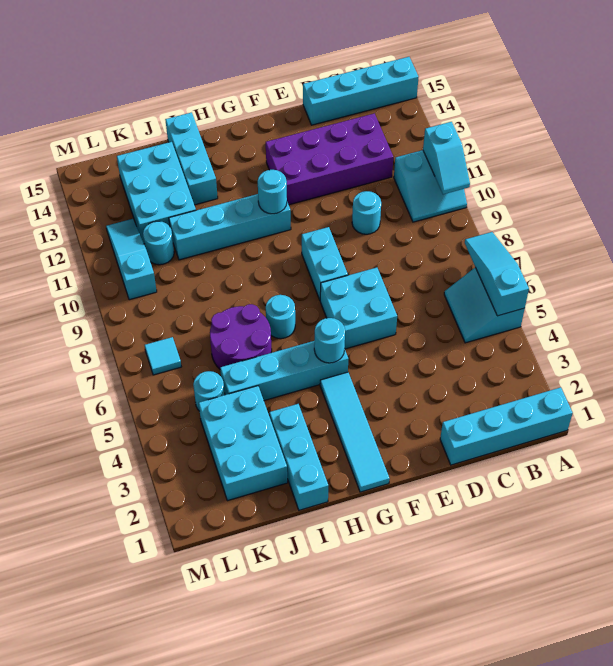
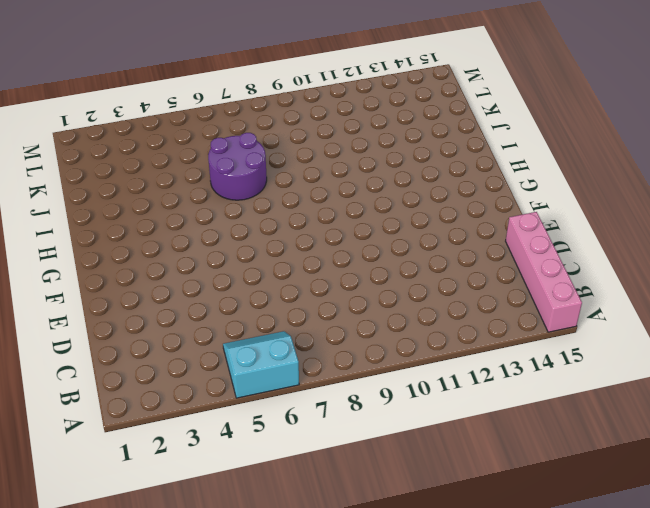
pink 1x4 brick [506,212,582,332] -> cyan 1x4 brick [303,57,419,125]
none -> cyan 1x4 brick [440,387,573,465]
none -> cyan 2x2 slope [394,150,467,222]
none -> purple 2x4 brick [266,113,393,205]

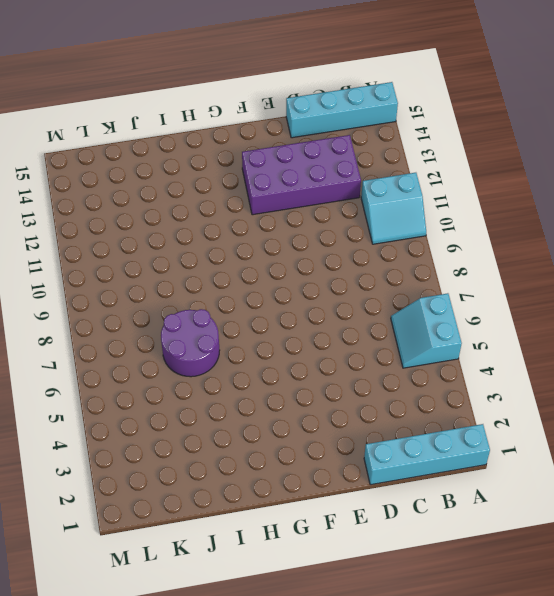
none -> cyan 1x1 round brick [352,191,381,234]
none -> cyan 2x2 brick [320,268,397,349]
none -> cyan 1x2 brick [302,227,348,300]

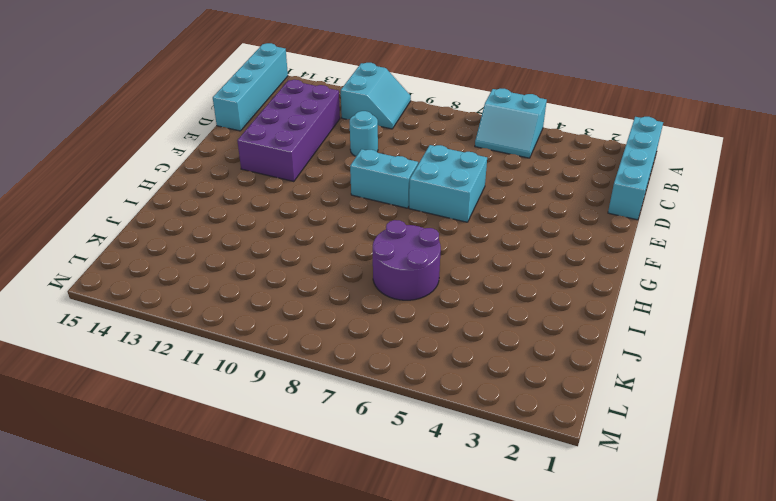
none -> cyan 1x4 tile [320,372,390,492]
none -> cyan 1x4 brick [220,341,348,400]
none -> cyan 1x4 brick [169,194,291,260]

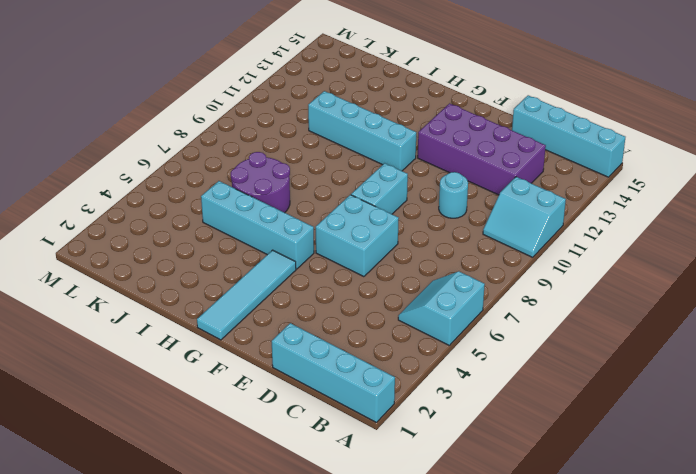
none -> cyan 1x1 round brick [266,295,295,339]
none -> cyan 1x3 brick [269,404,328,510]
none -> cyan 1x3 brick [165,112,218,205]

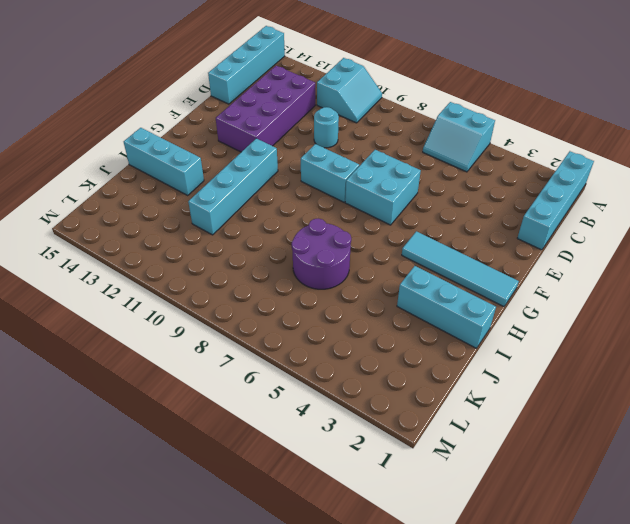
none -> cyan 1x4 brick [220,341,348,400]
none -> cyan 1x1 round brick [266,295,295,339]
none -> cyan 2x3 brick [199,386,287,501]

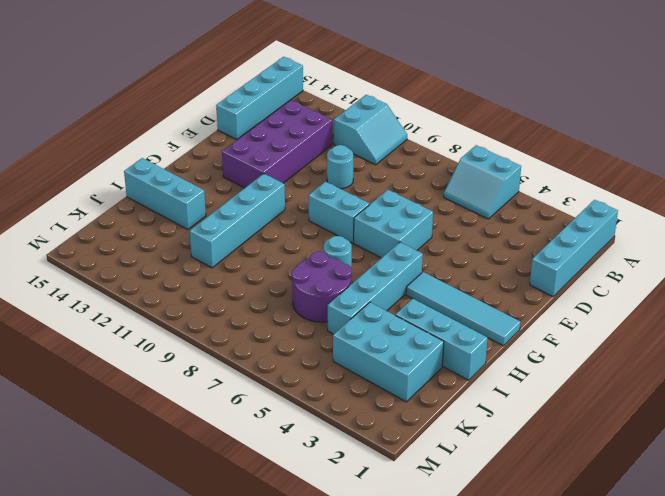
none -> cyan 2x3 brick [117,142,196,243]
none -> cyan 1x1 round brick [193,371,225,411]
none -> cyan 1x1 round brick [143,221,174,265]

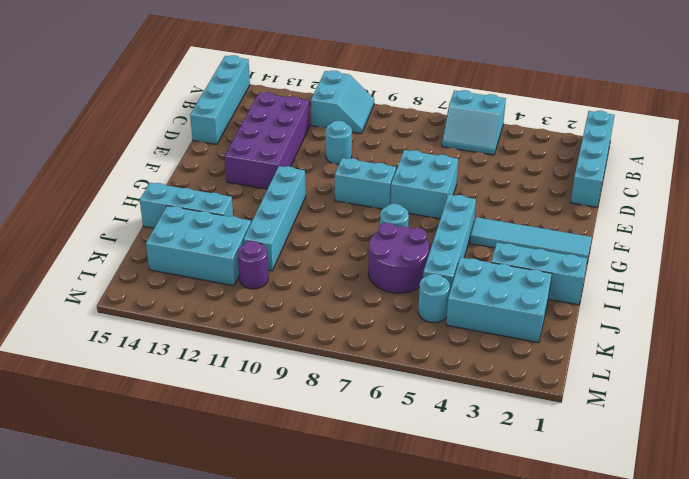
purple 1x1 round brick [238,241,268,289] -> cyan 1x1 round brick [143,221,174,265]
none -> cyan 1x1 tile [145,337,181,375]
none -> cyan 1x3 slope [106,219,157,300]
none -> cyan 1x3 slope [465,232,529,316]

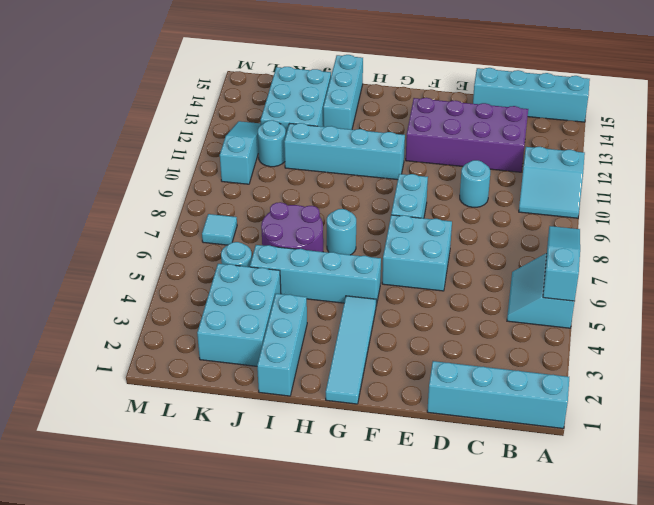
none -> cyan 1x2 slope [423,122,470,194]
none -> cyan 1x1 round brick [314,318,345,363]
none -> cyan 1x1 round brick [258,170,287,214]

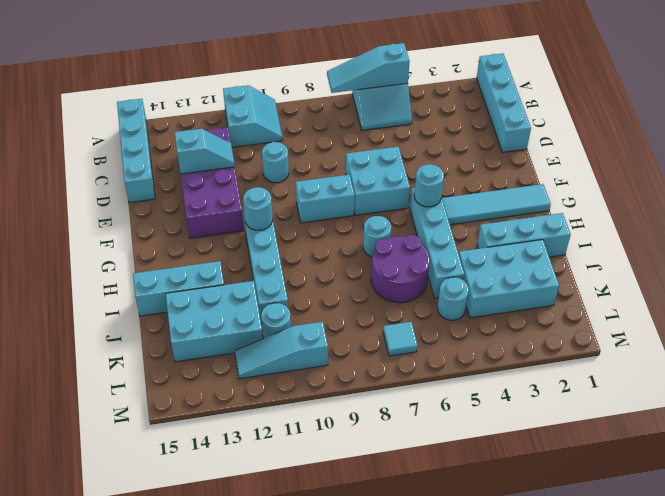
cyan 1x2 slope [175,129,235,174] -> cyan 1x2 slope moved to [423,122,470,194]

